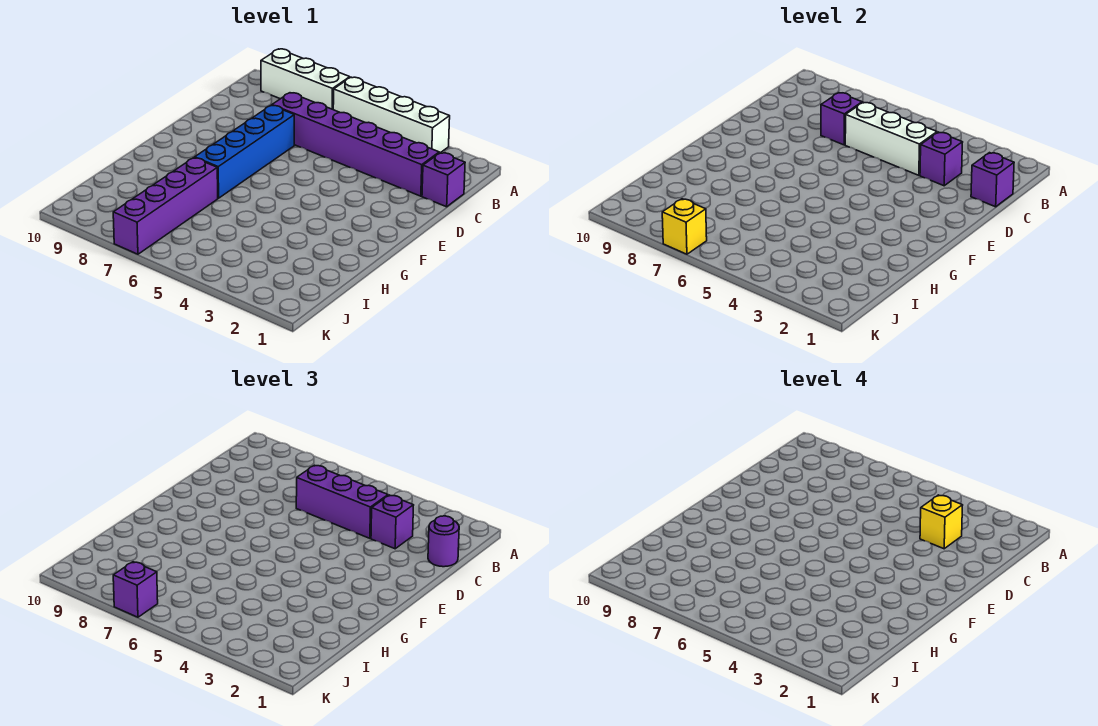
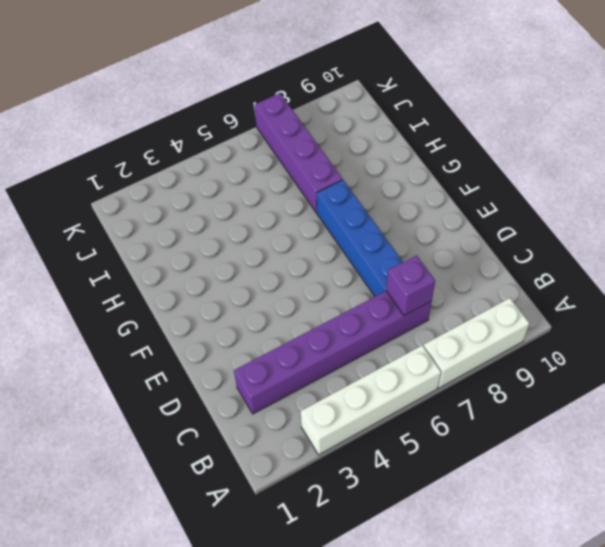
none -> purple 1x1 brick [422,152,465,207]
none -> purple 1x1 brick [971,153,1014,207]
none -> purple 1x1 brick [920,132,963,186]

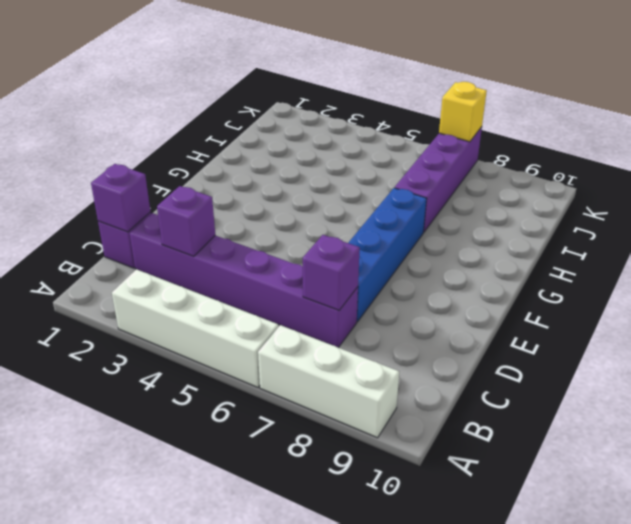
none -> white 1x3 brick [845,102,937,175]
none -> purple 1x1 round brick [428,516,459,567]
none -> purple 1x1 brick [371,495,414,549]

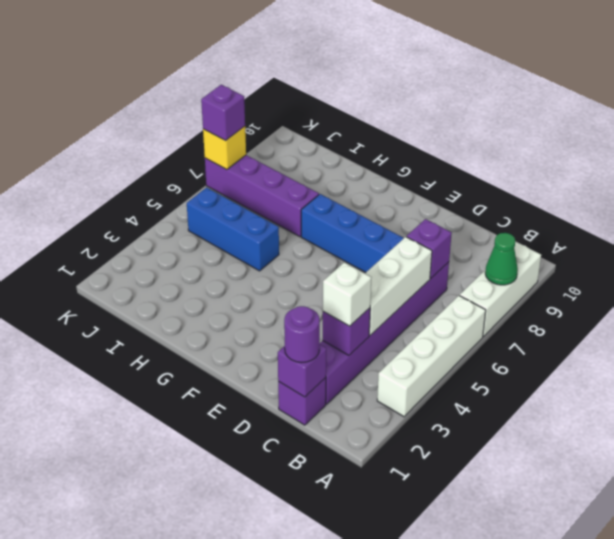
green 1x1 cone [485,233,518,285] -> none
white 1x1 brick [323,262,371,326] -> purple 1x1 brick [371,495,414,549]
blue 1x3 brick [187,187,279,271] -> none
none -> purple 1x3 brick [296,465,388,538]
none -> yellow 1x1 brick [920,495,963,549]

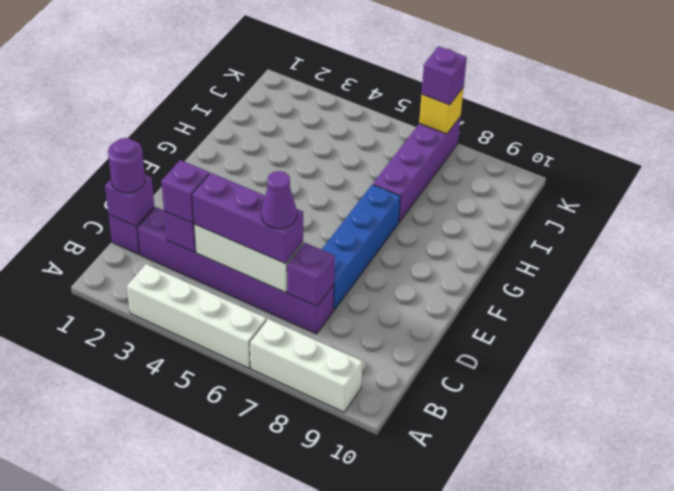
purple 1x1 cone [261,171,297,229] -> none
none -> yellow 1x1 brick [920,495,963,549]

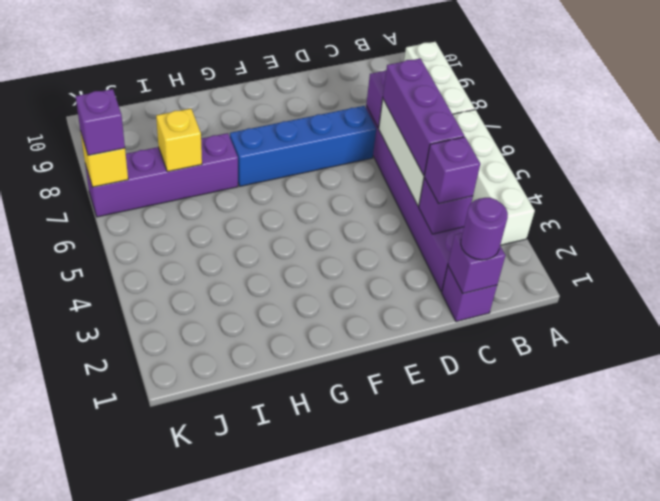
yellow 1x1 brick [156,109,202,172] -> yellow 1x1 brick moved to [920,495,963,549]

